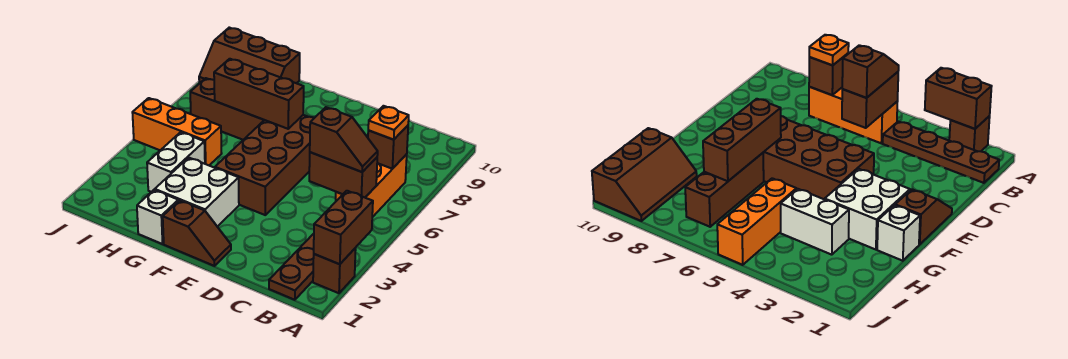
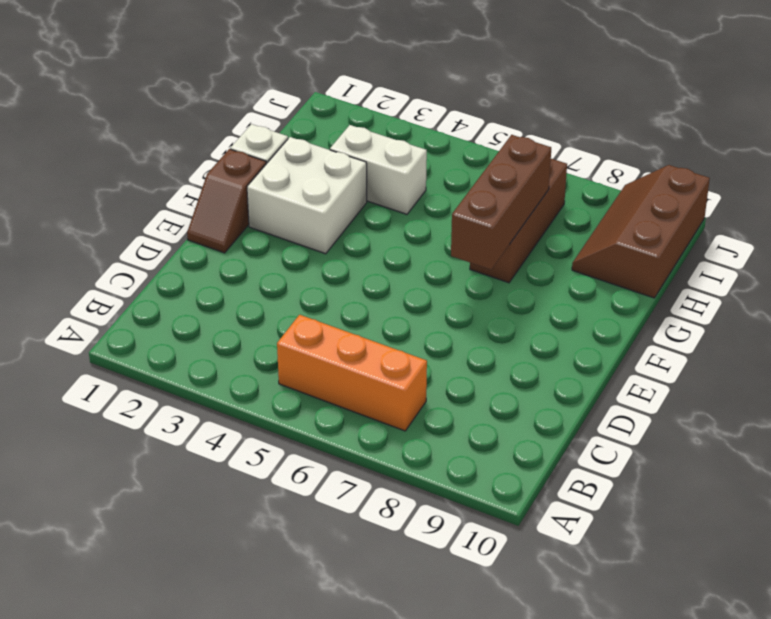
none -> brown 1x1 brick [313,248,356,293]
none -> brown 1x4 plate [269,234,314,300]
none -> brown 2x4 brick [215,115,314,215]

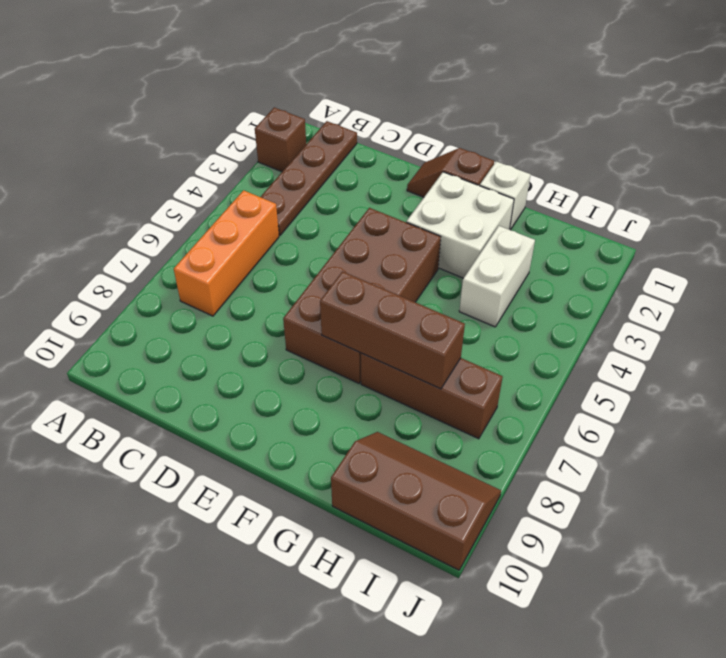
none -> orange 1x3 brick [132,98,222,165]
none -> brown 1x2 brick [314,191,373,264]
none -> brown 1x2 brick [309,152,377,197]

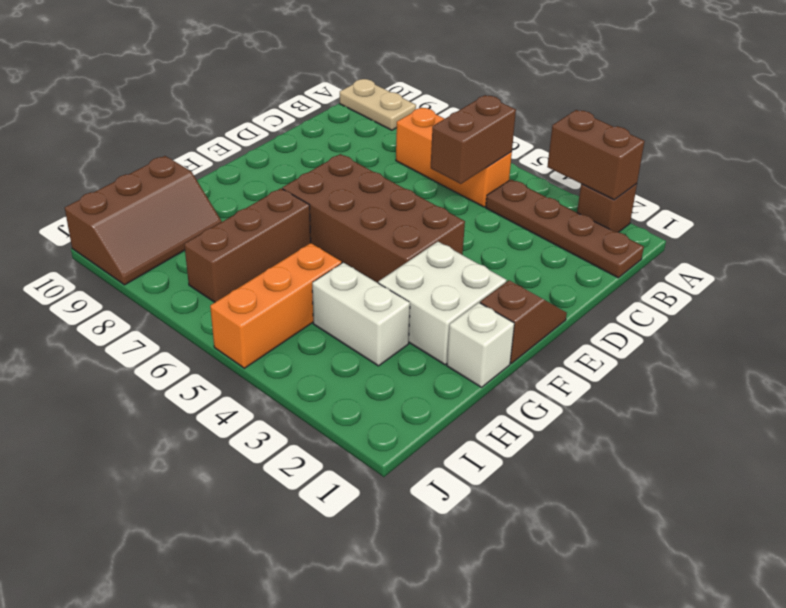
tan 1x2 plate [340,79,416,130] -> none
none -> brown 1x1 brick [368,126,408,169]
none -> brown 1x3 brick [214,59,304,129]
none -> brown 1x2 slope [310,107,378,172]

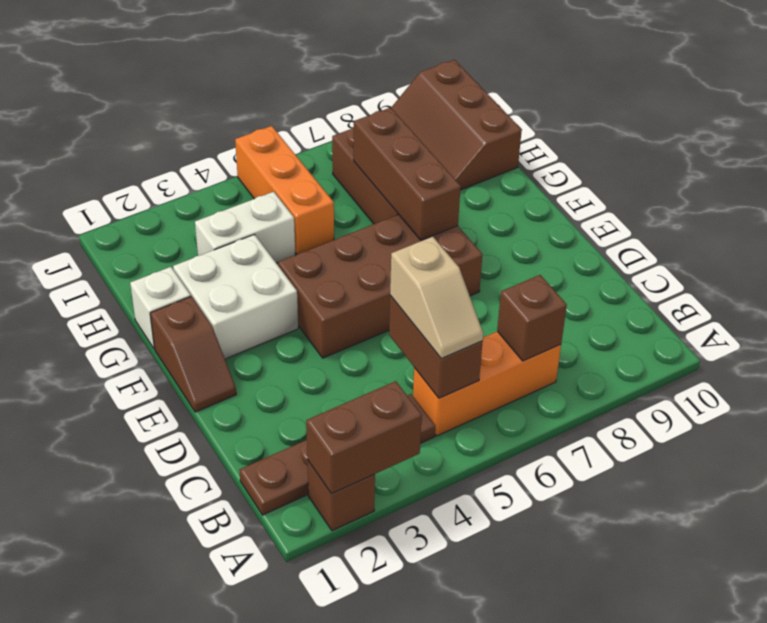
tan 1x2 slope [390,237,483,358] -> brown 1x2 slope [310,107,378,172]
none -> orange 1x1 plate [368,106,409,140]

